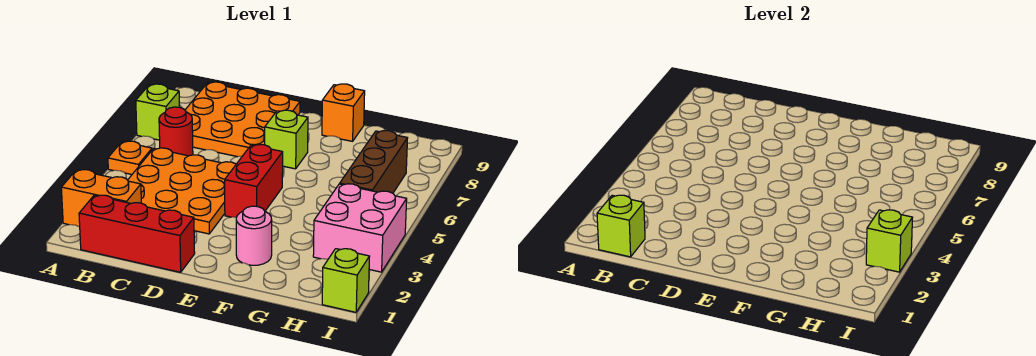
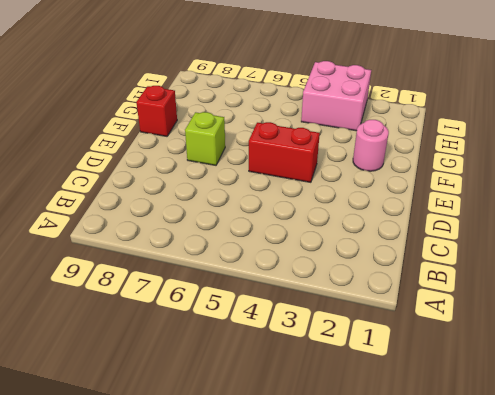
red 1x1 brick [136,86,177,136] -> orange 1x1 brick [322,84,365,141]
none -> orange 1x2 brick [61,170,141,227]
none -> orange 1x1 plate [108,141,152,174]
none -> lime 1x1 brick [136,84,179,140]

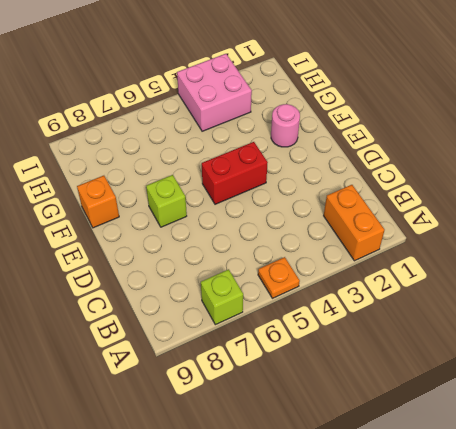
none -> red 1x3 brick [79,195,195,272]
none -> orange 3x3 plate [128,148,236,234]
none -> red 1x1 round brick [159,107,193,156]

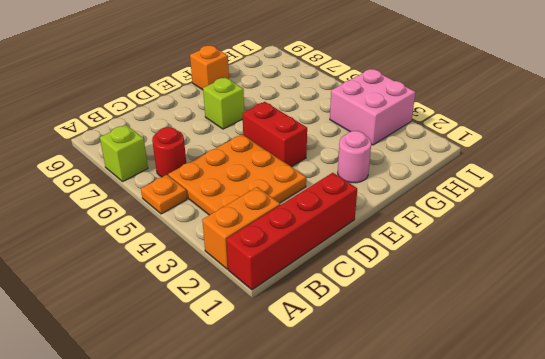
red 1x4 brick [226,173,357,290] -> red 1x3 brick [79,195,195,272]
none -> orange 3x3 plate [185,82,300,157]
none -> brown 1x3 brick [340,131,408,193]
none -> lime 1x1 brick [322,249,370,312]

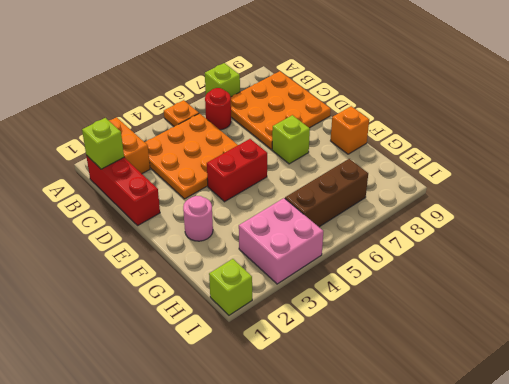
none -> lime 1x1 brick [866,210,913,272]

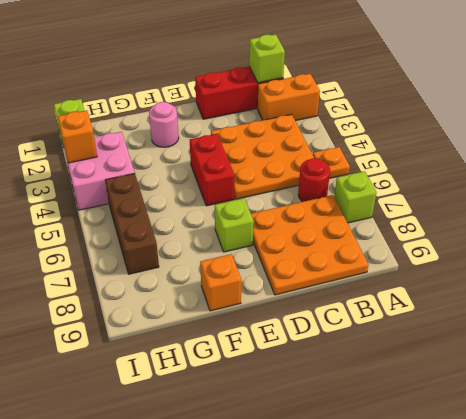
orange 1x1 brick [58,110,97,163] -> lime 1x1 brick [866,210,913,272]

